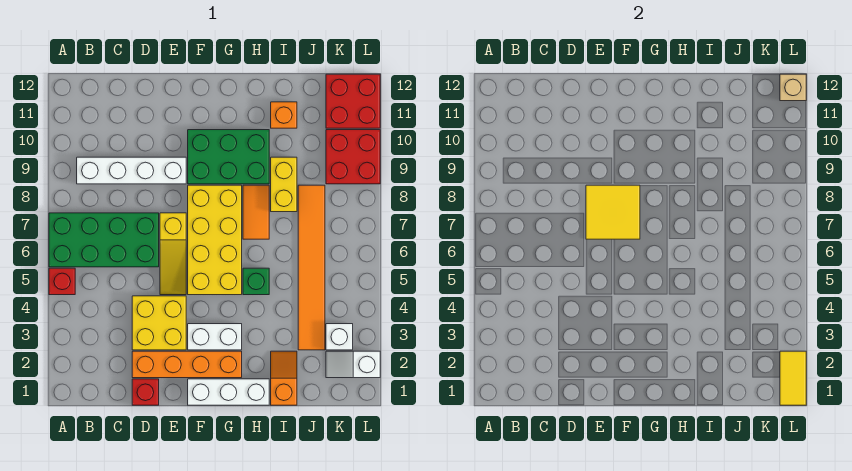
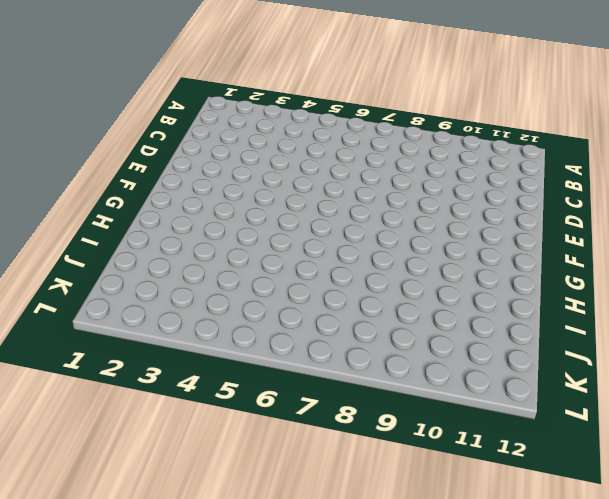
none -> red 1x1 brick [49,268,75,295]
none -> green 2x4 brick [49,213,159,267]
none -> white 1x4 brick [77,157,186,184]

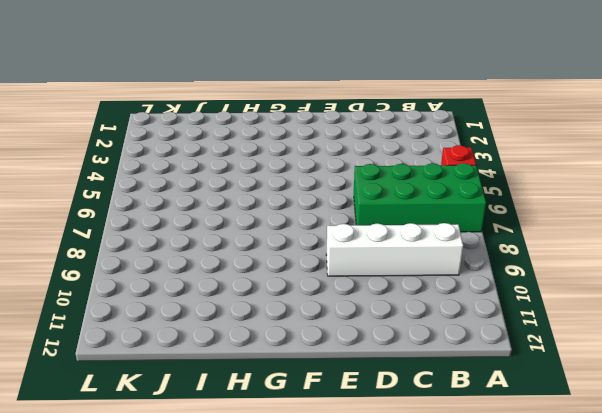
none -> red 1x1 brick [132,379,159,405]
none -> orange 1x4 brick [132,351,242,378]
none -> yellow 2x2 brick [132,296,186,350]

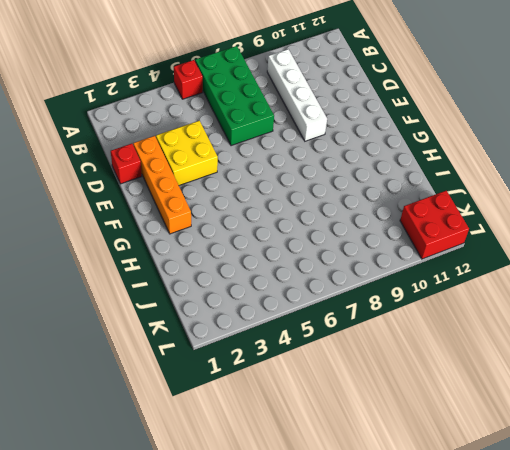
none -> yellow 1x3 slope [160,213,186,295]
none -> white 1x3 brick [188,379,269,405]
none -> white 1x2 brick [188,324,242,350]

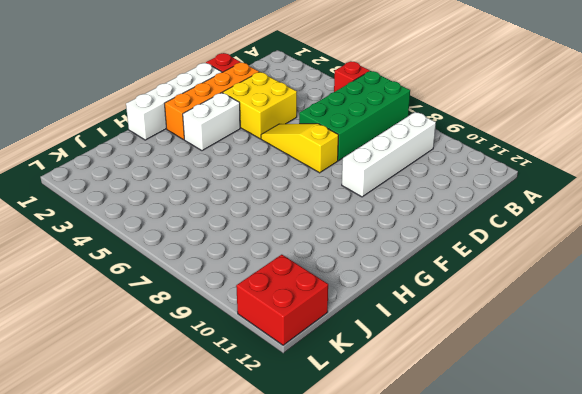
white 1x4 brick [126,63,222,140] -> white 1x3 brick [188,379,269,405]
none -> yellow 2x4 brick [188,185,242,295]
none -> green 2x3 brick [188,130,269,184]
none -> green 1x1 brick [243,268,269,295]

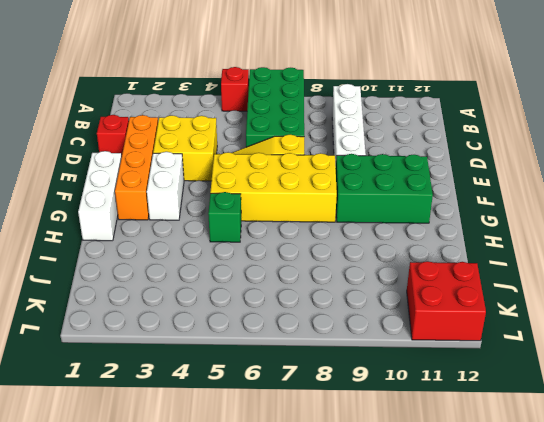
green 2x3 brick [336,154,433,223] -> green 2x3 brick turned to [188,130,269,184]
none -> orange 1x2 tile [243,185,269,239]
none -> orange 1x2 slope [271,351,297,405]
none -> yellow 1x2 brick [271,157,297,212]

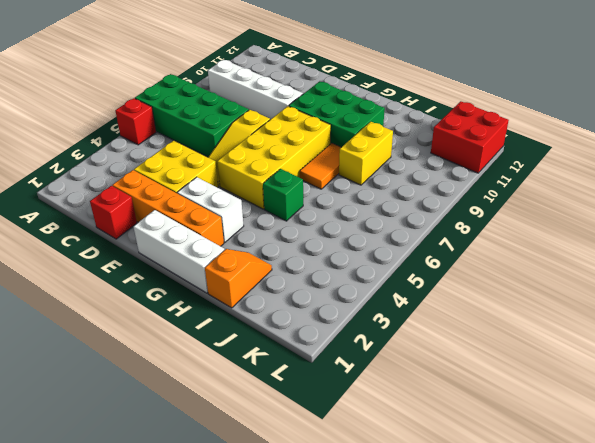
none -> orange 1x1 brick [271,102,297,128]
none -> orange 1x6 tile [298,185,325,350]
none -> white 1x2 slope [326,351,380,378]

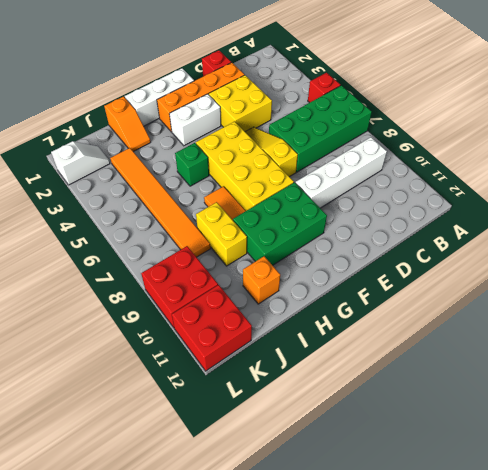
none -> white 1x1 brick [326,324,353,350]
none -> yellow 2x2 tile [586,185,640,239]
none -> yellow 1x2 tile [780,351,806,405]

